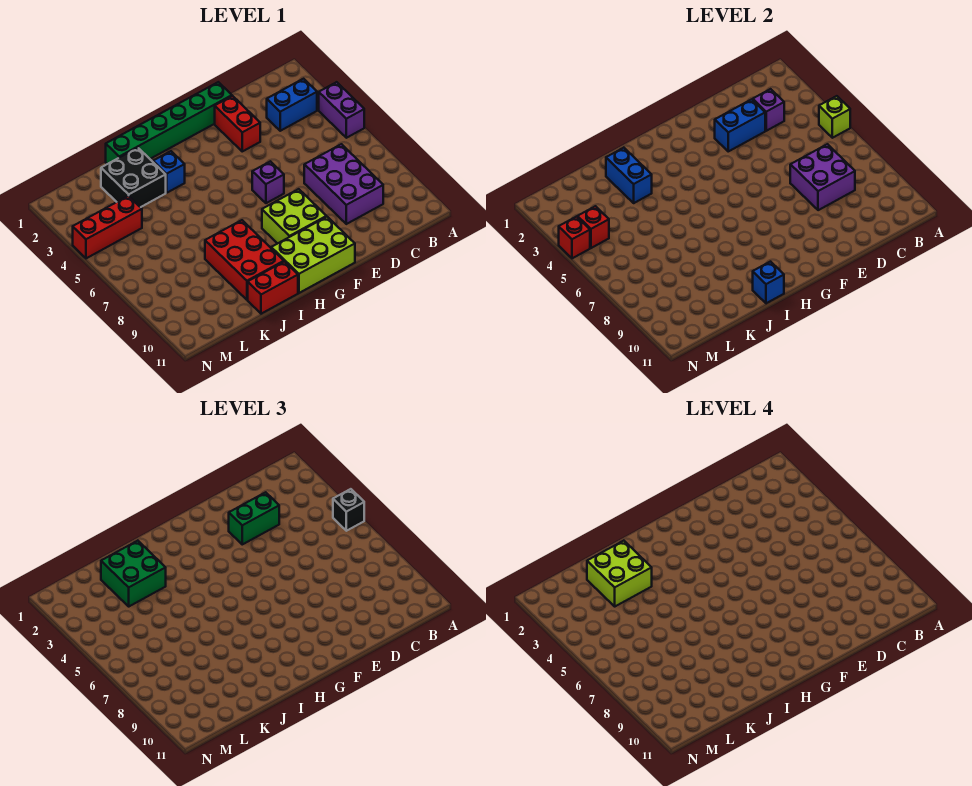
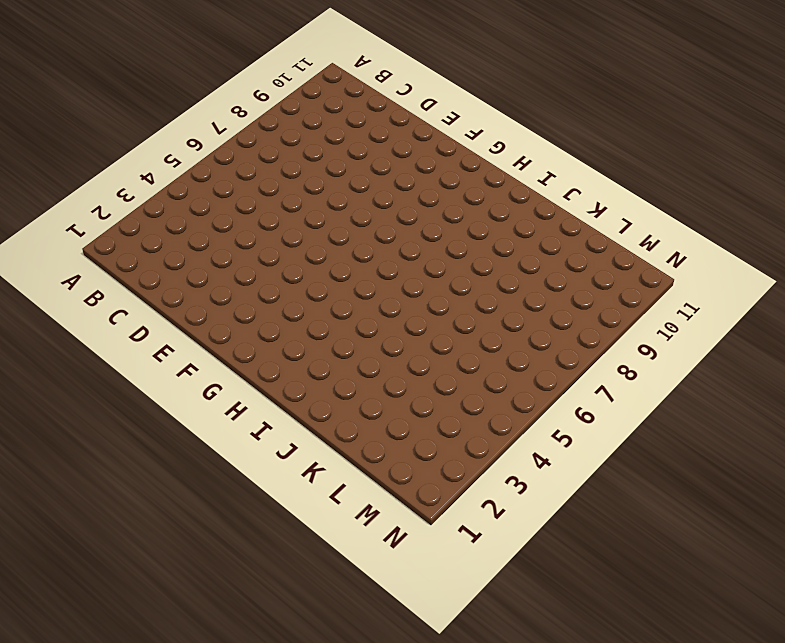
none -> purple 1x2 brick [319,82,364,138]
none -> blue 1x2 brick [267,79,317,131]
none -> purple 2x3 brick [304,144,383,224]

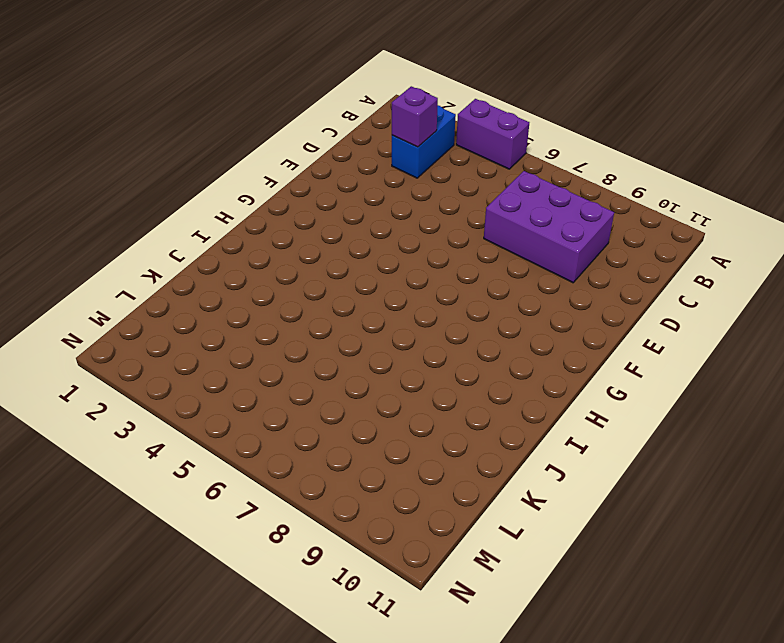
none -> green 1x6 brick [106,82,232,164]
none -> red 1x2 brick [215,96,260,151]
none -> purple 1x1 brick [252,161,284,203]

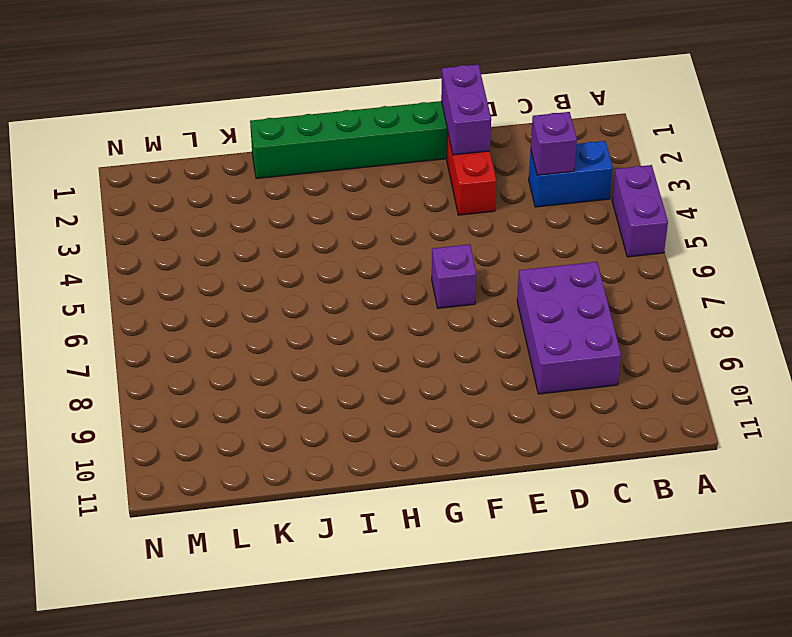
purple 1x2 brick [441,65,491,155] -> none
none -> lime 2x2 brick [262,189,327,244]
none -> lime 2x3 brick [271,217,355,293]
none -> blue 1x1 brick [153,151,185,193]

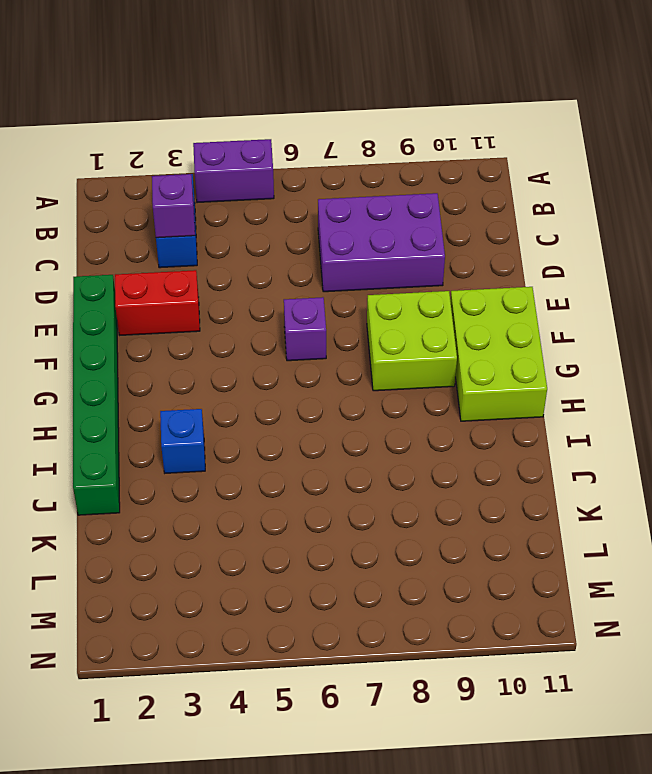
none -> red 2x3 brick [205,220,284,300]
none -> red 1x2 brick [248,262,298,314]
none -> black 2x2 brick [101,148,166,207]

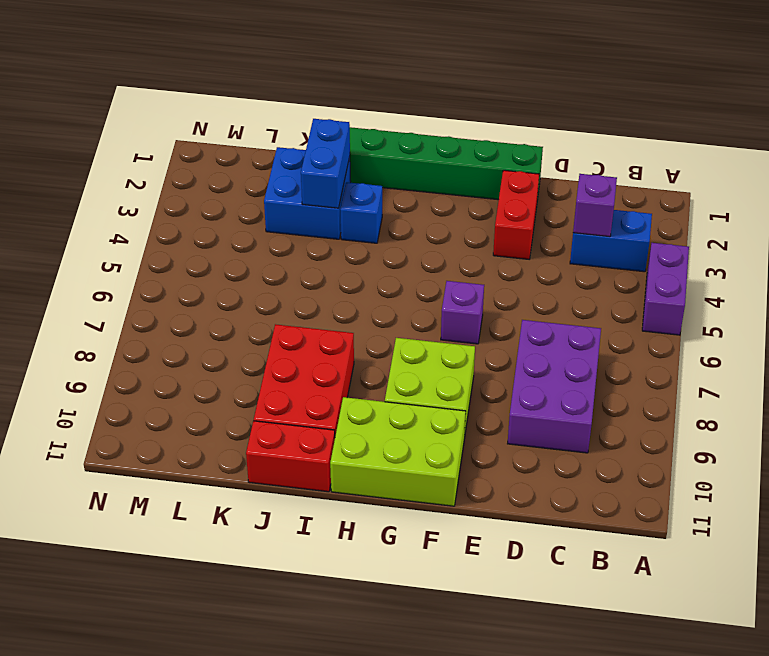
blue 2x2 brick [264,147,351,239] -> black 2x2 brick [101,148,166,207]
none -> red 1x3 brick [73,196,142,258]
none -> lime 1x1 brick [819,96,850,138]
none -> purple 2x2 brick [790,144,855,210]

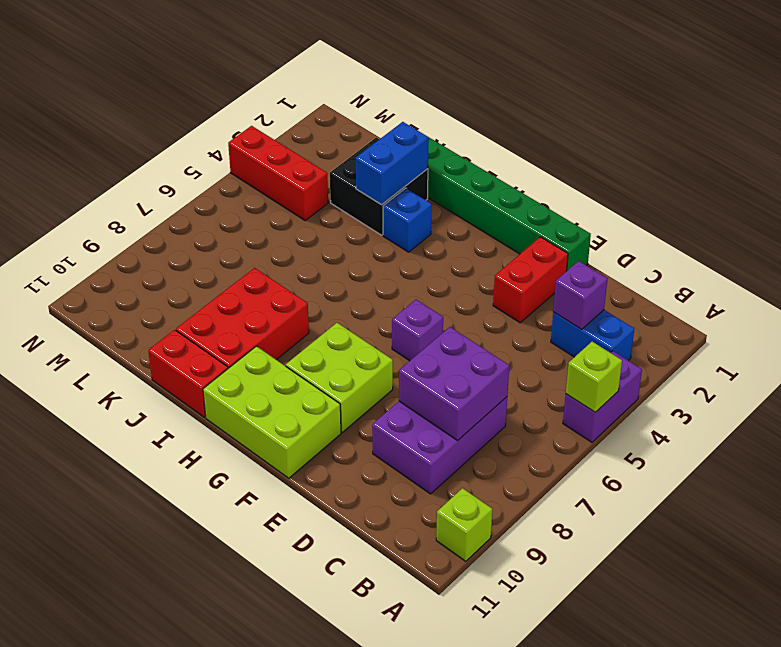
lime 1x1 brick [436,488,492,561] -> none
none -> blue 1x2 brick [715,99,765,151]
none -> blue 1x1 brick [753,262,784,303]
none -> red 1x1 brick [577,206,609,248]

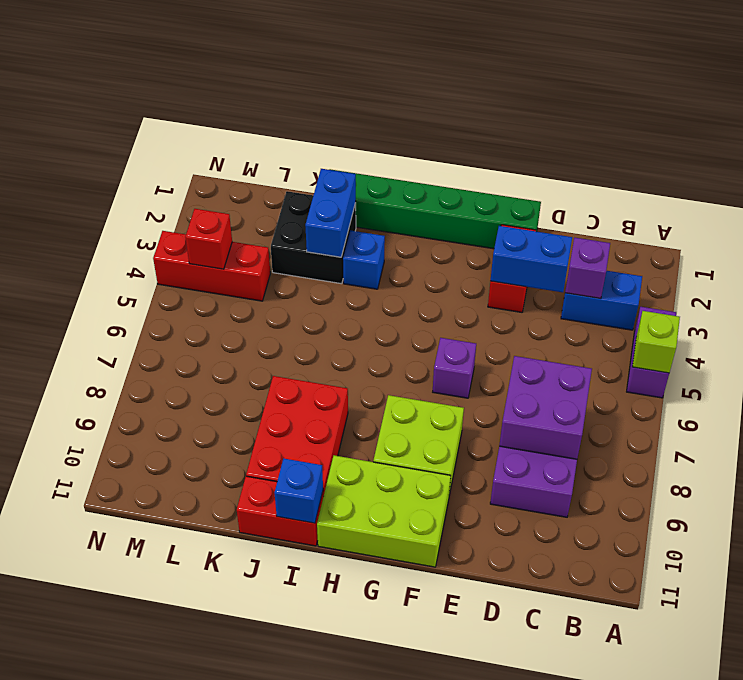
none -> red 1x1 brick [559,217,590,258]
none -> black 1x1 brick [333,489,364,531]
none -> green 1x2 brick [229,492,279,544]

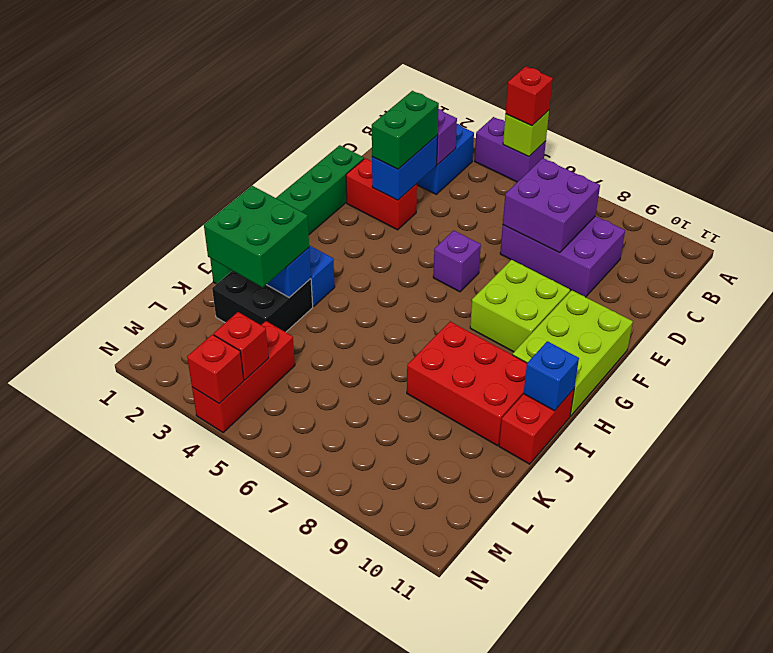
red 1x1 brick [506,66,553,126] -> black 1x1 brick [333,489,364,531]
none -> lime 2x2 brick [587,541,652,606]

